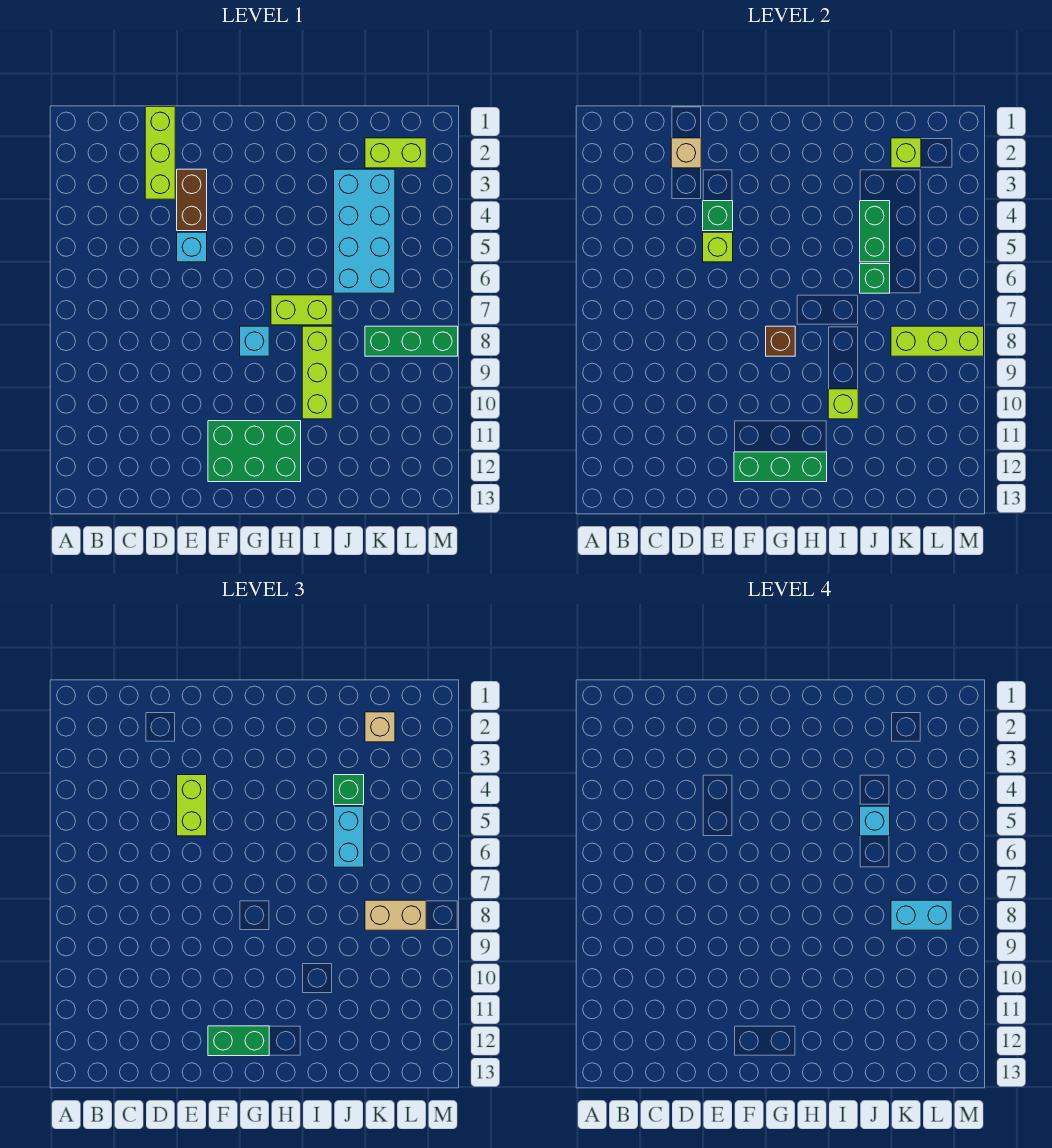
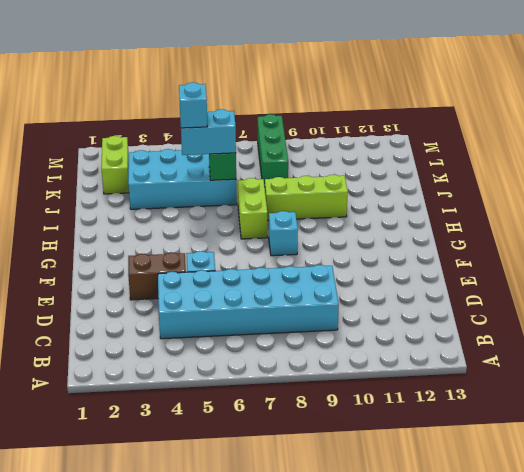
cyan 2x6 brick [158,265,339,339] -> none
none -> lime 1x3 brick [145,107,175,199]
none -> green 2x3 brick [208,421,301,482]
none -> tan 1x1 brick [671,138,701,168]

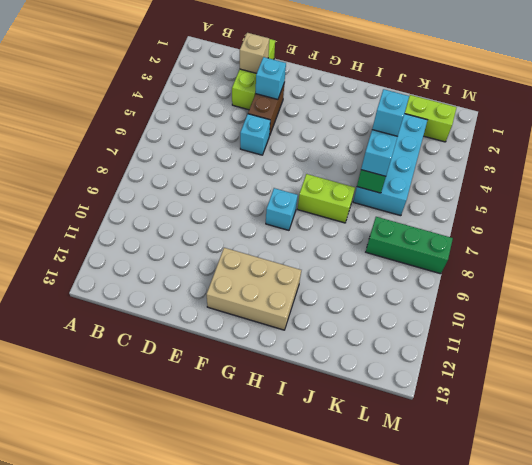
cyan 1x1 brick [256,57,286,99] -> none
tan 2x3 brick [207,248,301,330] -> green 2x3 brick [208,421,301,482]
none -> lime 1x3 brick [302,326,332,419]
none -> green 1x1 brick [703,201,733,231]
none -> lime 1x1 brick [703,232,733,262]

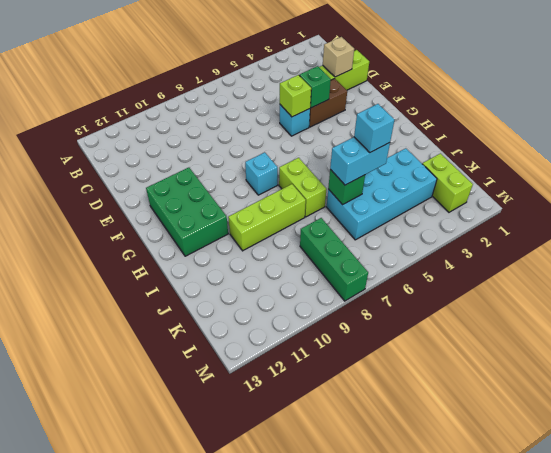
none -> green 1x3 brick [734,452,827,482]
none -> brown 1x1 brick [766,326,795,356]
none -> lime 1x1 brick [828,389,858,419]

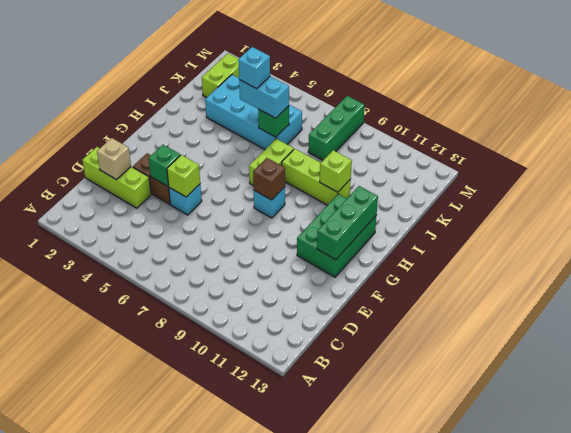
none -> green 1x2 brick [860,201,890,262]
none -> lime 1x1 brick [891,138,921,168]
none -> lime 1x3 brick [891,326,984,356]

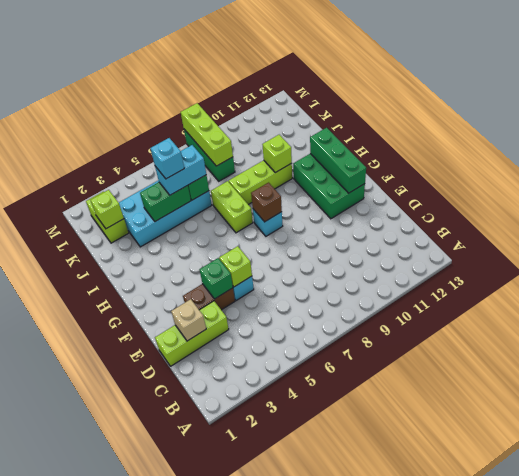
none -> lime 1x2 brick [177,775,207,836]
none -> green 1x2 brick [208,1026,269,1056]
none -> green 1x1 brick [334,775,364,805]

